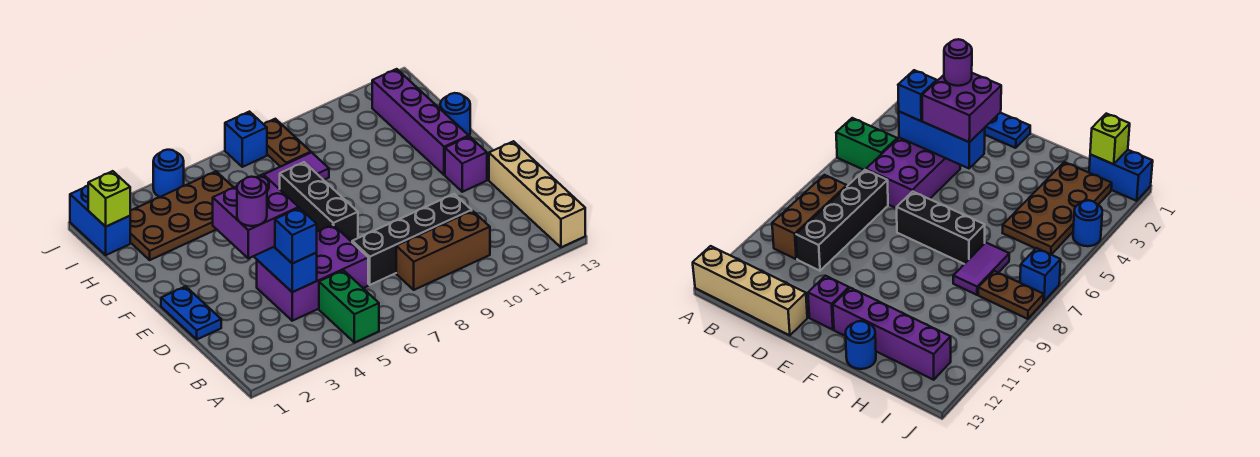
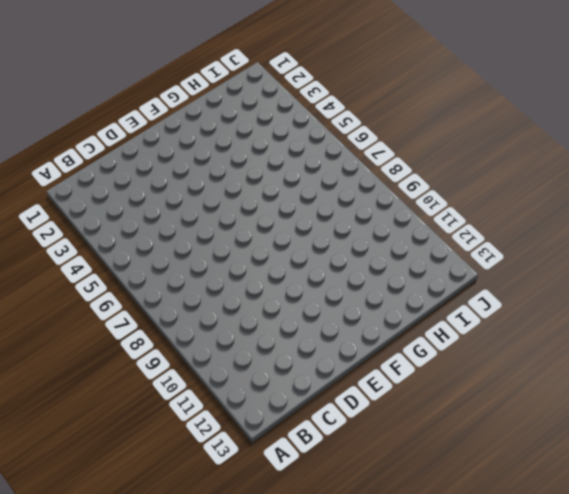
none -> green 1x2 brick [319,270,379,343]
none -> tan 1x4 brick [489,141,585,247]
none -> brown 1x3 brick [396,211,490,290]

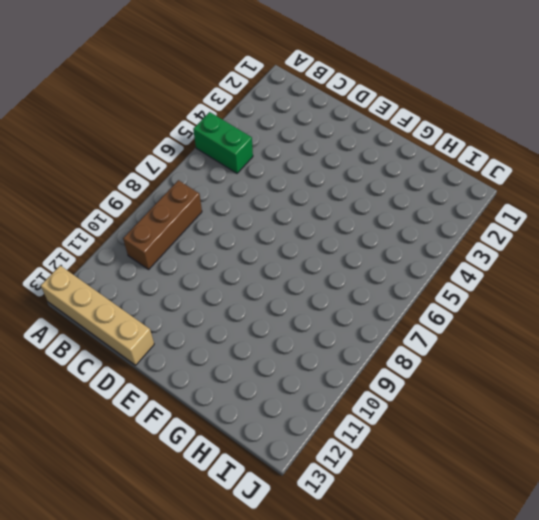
none -> purple 2x3 brick [257,225,368,321]
none -> black 1x4 brick [352,194,472,285]
none -> blue 1x2 plate [161,286,221,339]

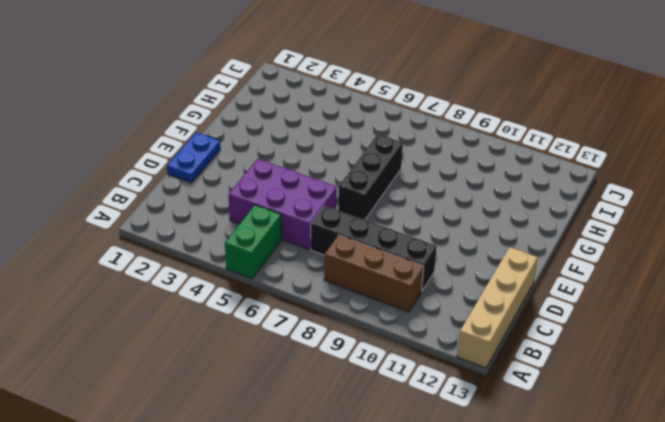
none -> purple 1x1 brick [445,136,487,192]
none -> purple 1x4 brick [372,69,469,175]
none -> blue 1x1 round brick [440,93,470,136]

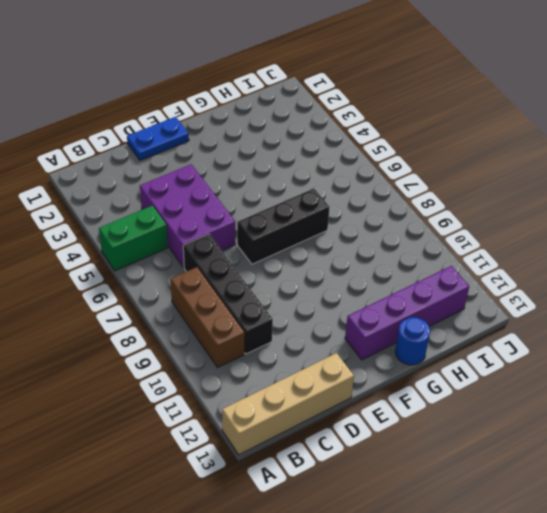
none -> purple 1x1 brick [445,136,487,192]
none -> brown 2x4 plate [130,171,234,260]
none -> purple 1x2 tile [264,152,329,189]

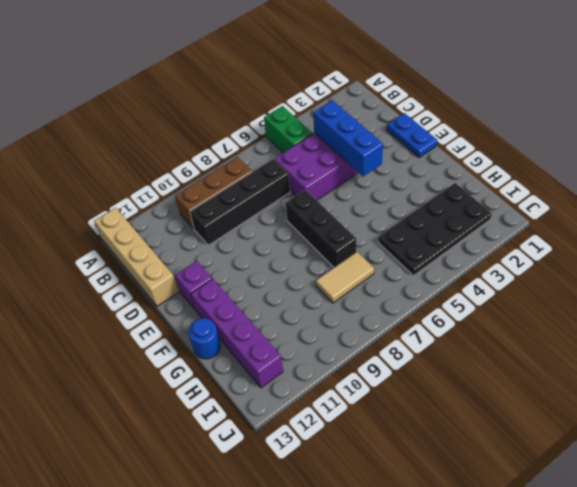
black 2x4 plate [378,183,492,276] -> brown 2x4 plate [130,171,234,260]
tan 1x2 tile [316,252,374,303] -> purple 1x2 tile [264,152,329,189]
none -> blue 1x2 brick [70,186,130,255]
none -> brown 1x2 plate [264,119,311,167]
none -> blue 1x1 round brick [153,150,184,197]

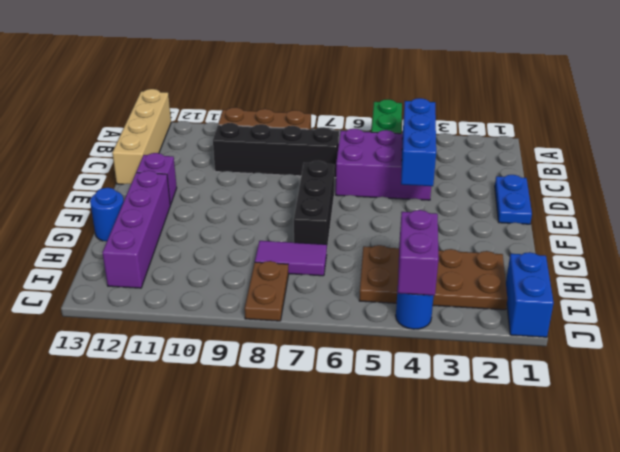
purple 1x2 brick [398,210,439,296] -> none
none -> blue 1x1 brick [225,112,267,167]
none -> lime 1x1 brick [88,171,130,227]
none -> blue 1x1 brick [275,208,317,263]

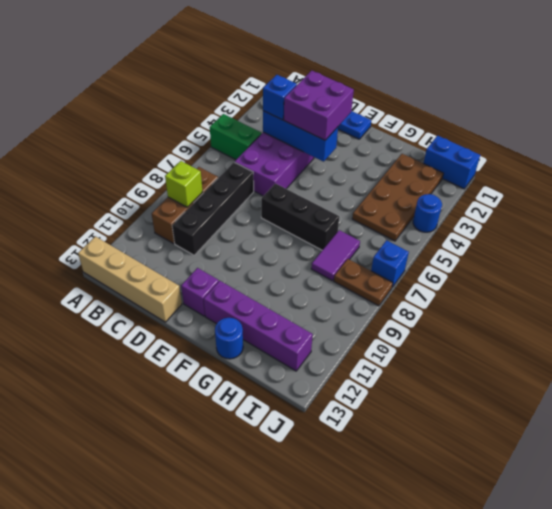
lime 1x1 brick [165,161,202,207] -> lime 1x1 brick moved to [88,171,130,227]
none -> purple 1x1 round brick [237,177,267,226]

